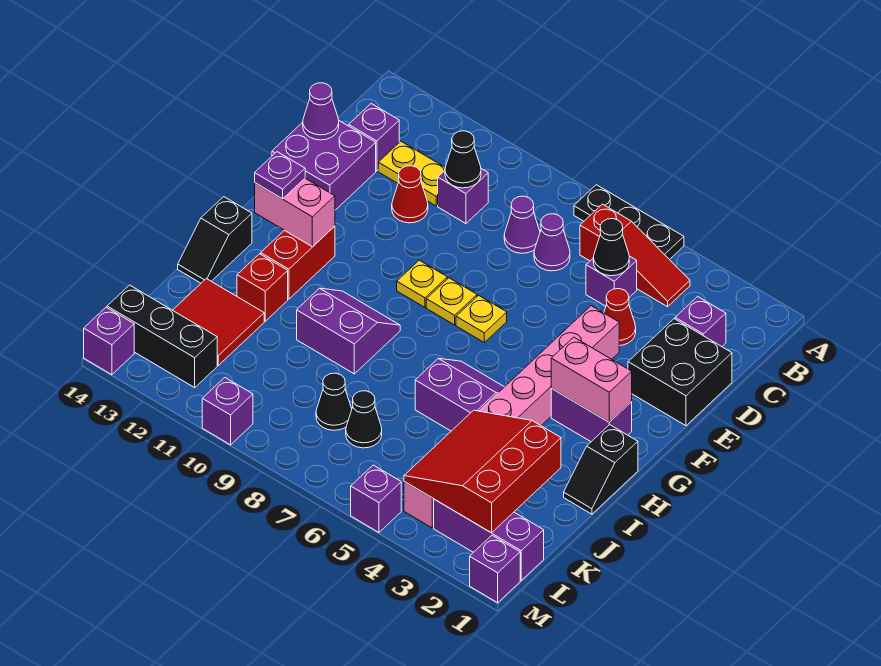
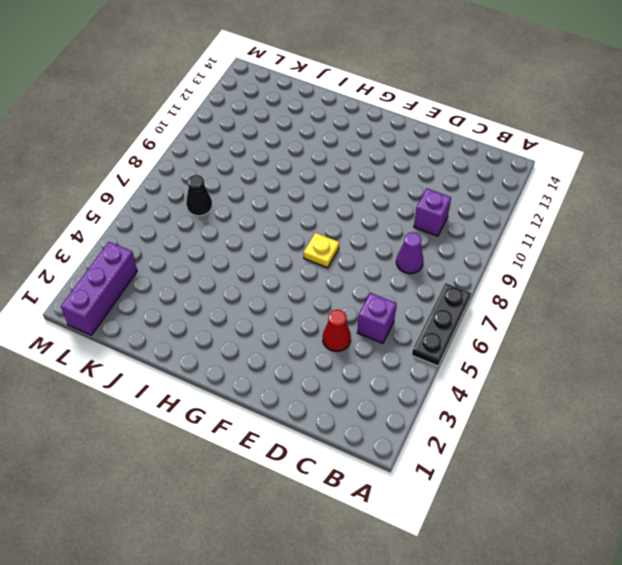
none -> red 1x3 slope [580,204,690,307]
none -> purple 1x1 brick [675,296,726,347]
none -> purple 1x1 cone [534,214,570,271]
none -> yellow 1x2 plate [378,141,445,206]

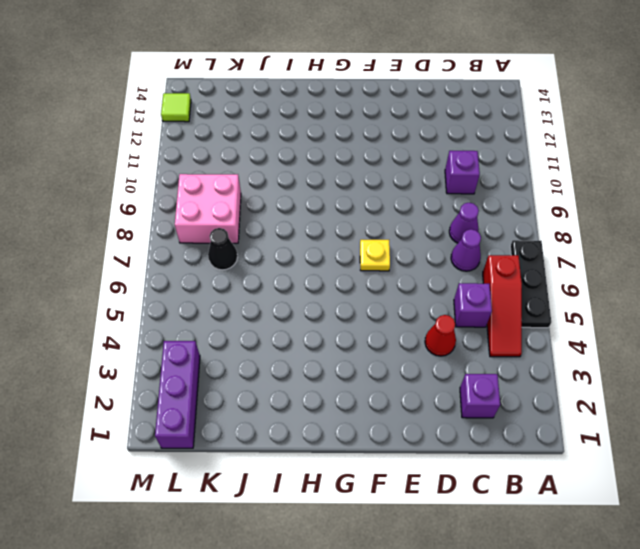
pink 2x2 brick [175,174,241,243] -> black 1x1 cone [316,373,352,430]
lime 1x1 tile [161,93,191,122] -> none
none -> yellow 1x2 plate [378,141,445,206]
none -> purple 1x1 brick [349,104,399,171]
none -> black 2x2 brick [628,319,732,426]
none -> red 1x1 cone [392,166,428,223]

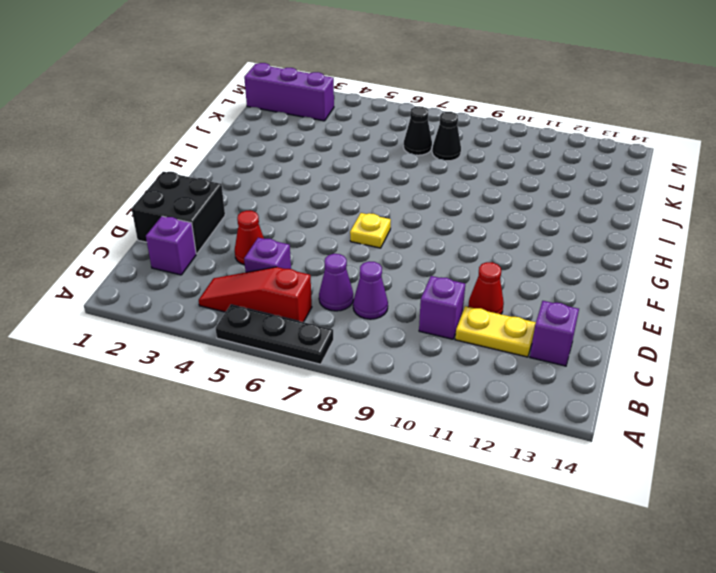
none -> purple 2x2 brick [272,121,376,210]
none -> pink 1x8 brick [404,306,619,528]
none -> yellow 1x1 plate [426,278,477,325]
none -> yellow 1x1 plate [397,260,447,307]

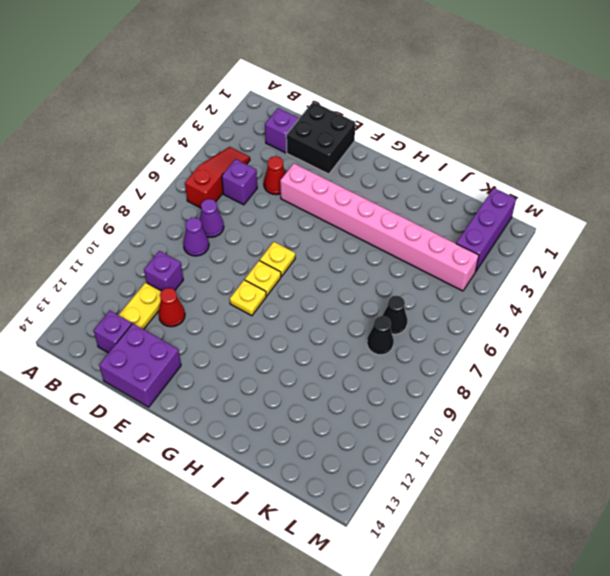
none -> black 1x3 plate [574,185,684,260]
none -> purple 1x2 brick [551,389,632,442]
none -> red 1x2 brick [261,226,335,299]
none -> black 1x2 slope [564,425,638,514]

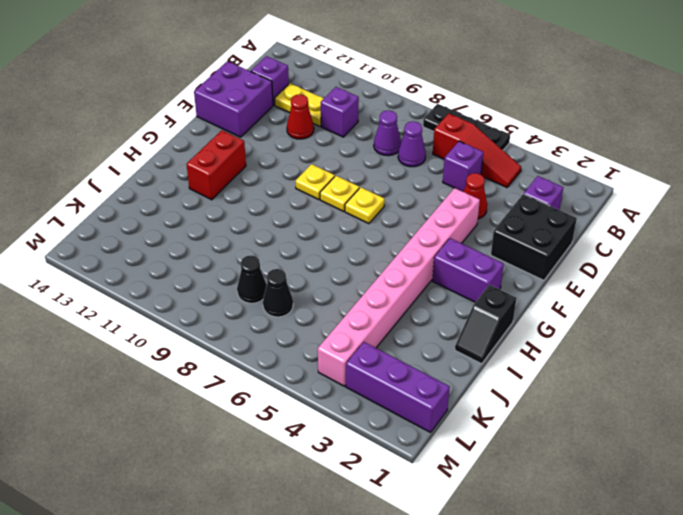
none -> purple 2x2 slope [415,358,504,431]
none -> purple 2x2 slope [297,288,400,374]
none -> black 1x2 slope [178,197,252,283]
none -> red 1x1 brick [237,254,288,321]

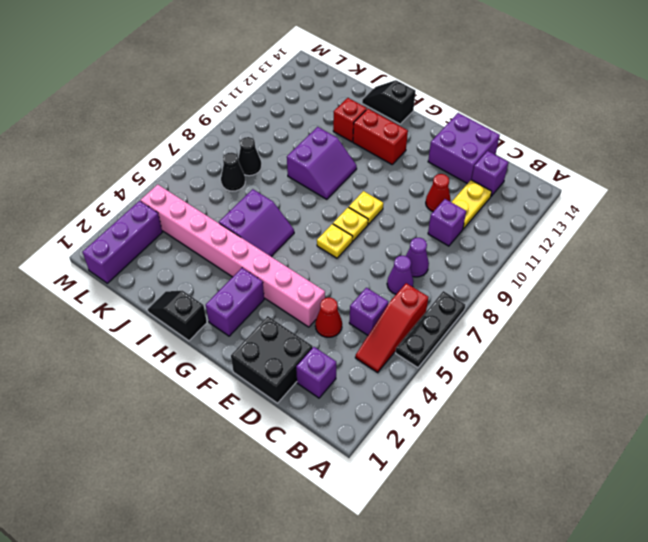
none -> red 2x2 tile [173,279,264,365]
none -> black 1x3 brick [107,285,217,387]
none -> purple 1x1 brick [470,536,520,603]
none -> purple 1x1 brick [351,465,401,532]

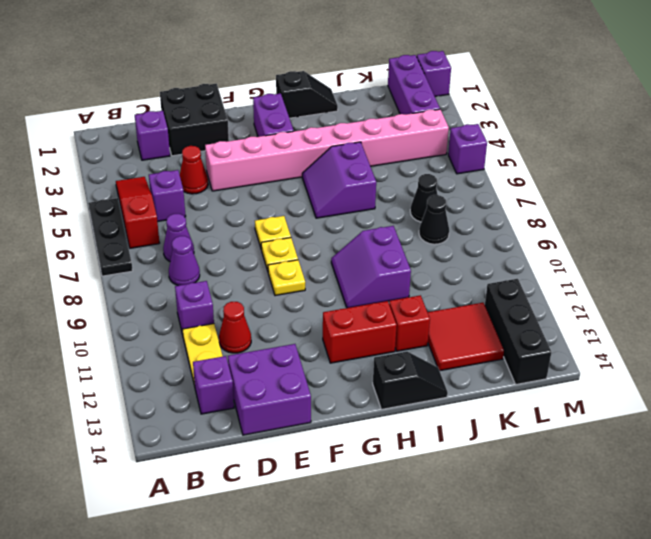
none -> purple 1x1 brick [202,378,253,445]
none -> purple 1x1 brick [84,307,134,375]
none -> black 1x1 cone [593,219,629,276]
none -> black 1x1 cone [445,131,481,188]

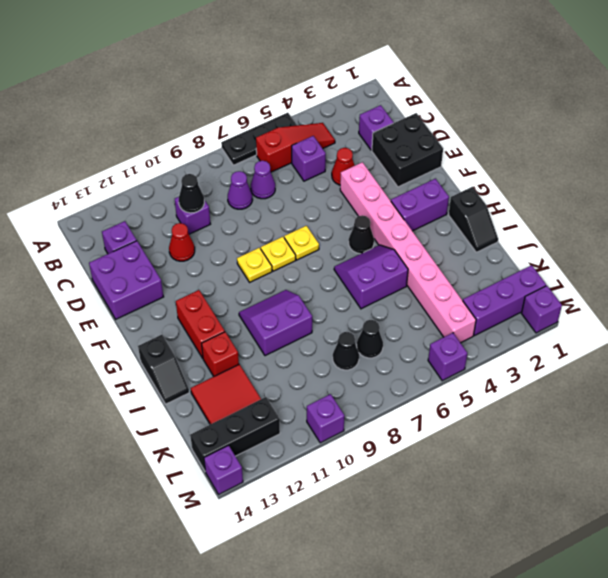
black 1x1 cone [349,215,374,254] -> black 1x1 cone moved to [593,219,629,276]
none -> yellow 1x2 plate [378,141,445,206]
none -> purple 1x1 cone [303,83,339,140]
none -> pink 1x2 brick [551,337,632,422]
none -> pink 1x2 brick [255,178,335,247]

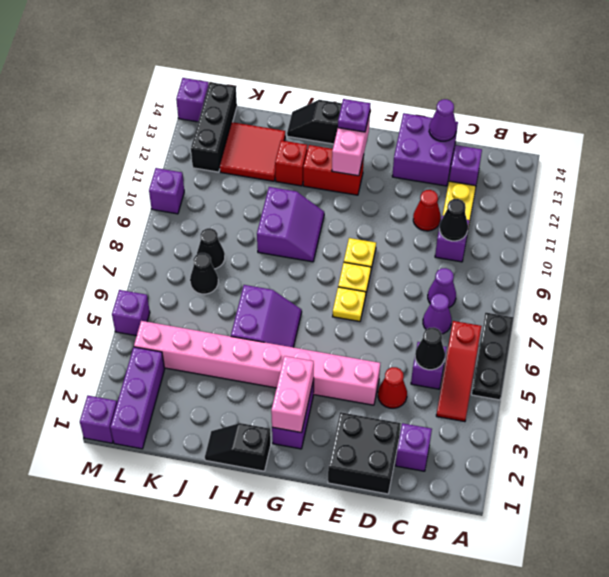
none -> red 3x3 slope [404,410,561,533]

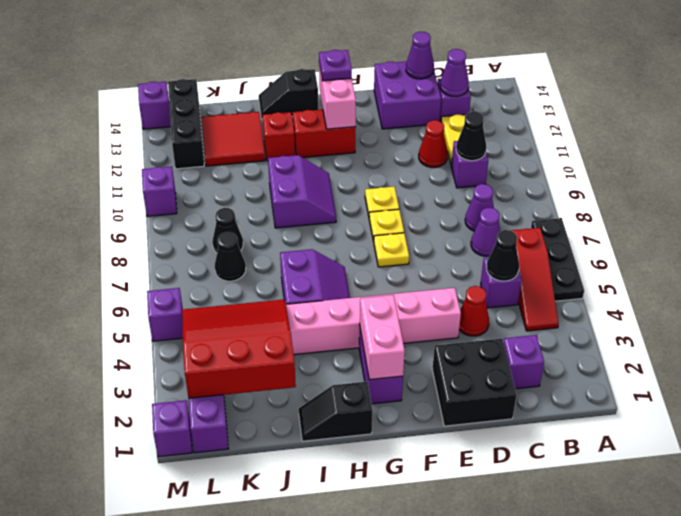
purple 1x1 cone [440,49,469,97] -> none

